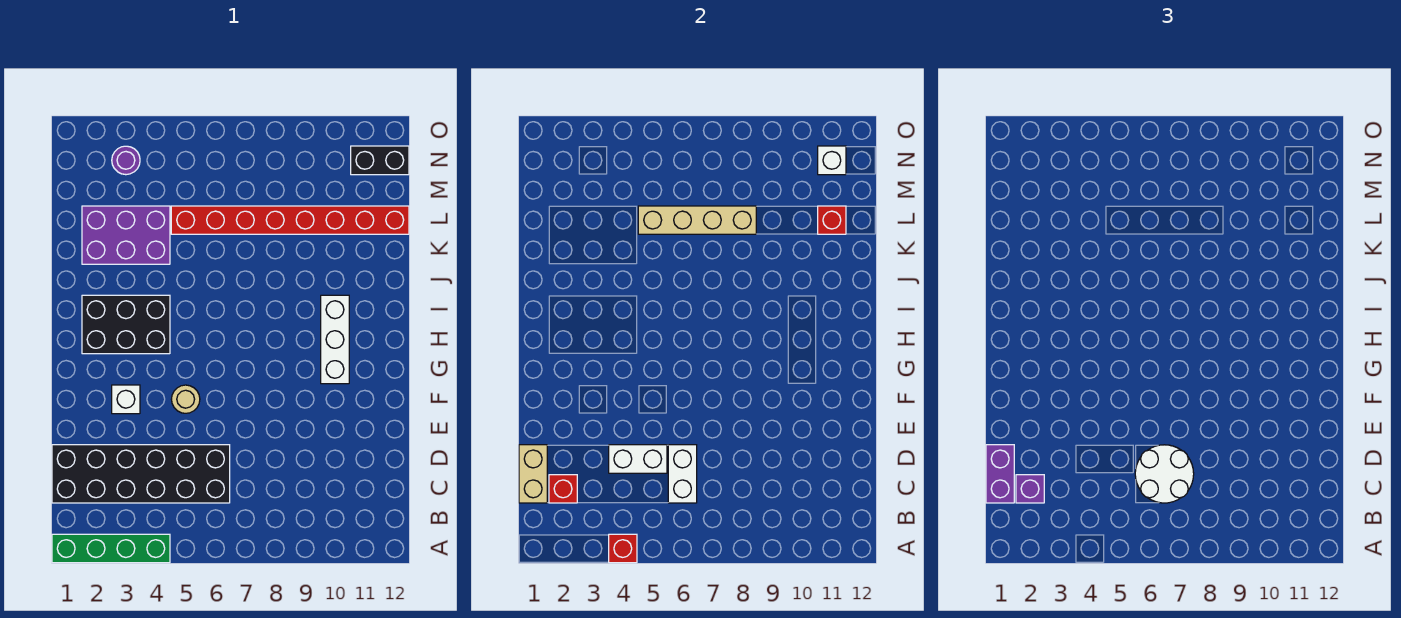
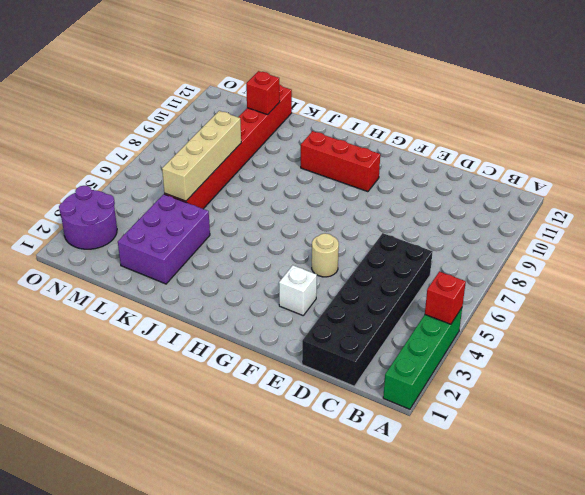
red 1x3 brick [301,131,380,192] -> white 1x3 brick [321,295,349,384]
purple 2x2 round brick [59,186,117,249] -> purple 1x1 round brick [112,146,140,175]
none -> black 2x3 brick [82,295,170,354]
none -> black 1x2 brick [351,146,409,175]
none -> tan 1x2 brick [519,445,547,503]

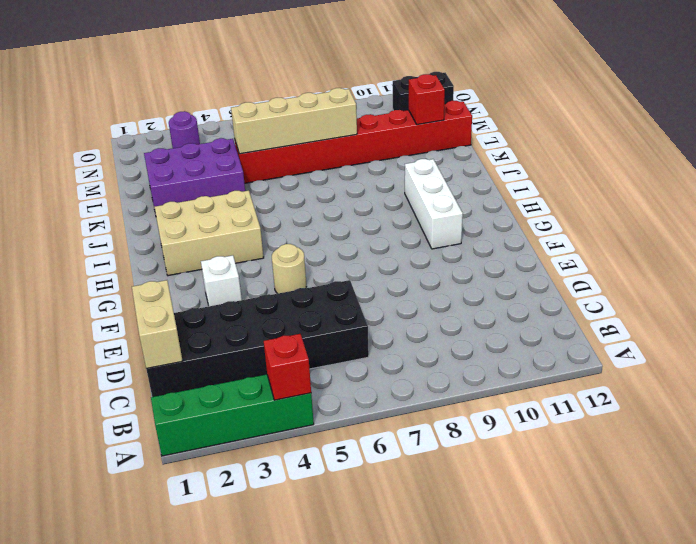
tan 2x3 brick [154,190,264,276] -> black 2x3 brick [82,295,170,354]
none -> red 1x1 brick [549,475,577,503]
none -> white 1x2 brick [668,445,697,503]
none -> white 1x2 brick [609,445,667,473]

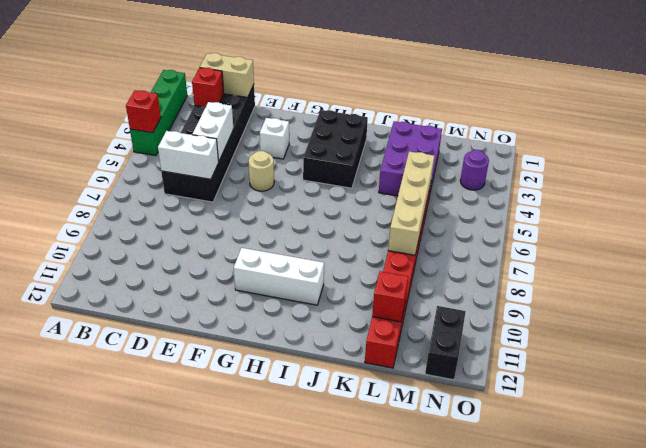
none -> white 1x1 brick [818,146,846,175]
none -> purple 1x2 brick [986,445,1014,503]
none -> purple 1x1 brick [1016,475,1044,503]

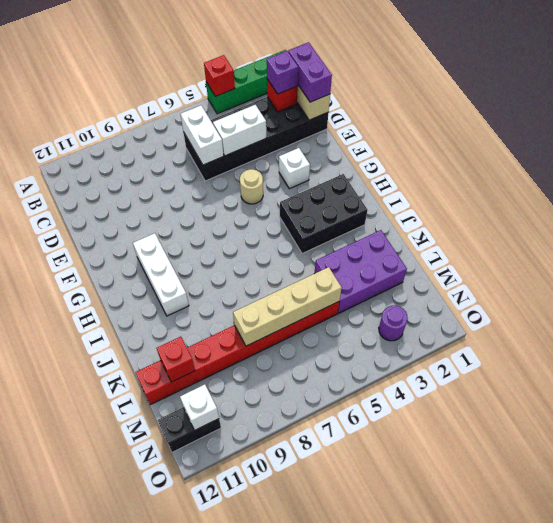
none -> white 2x2 round brick [1135,445,1194,503]

